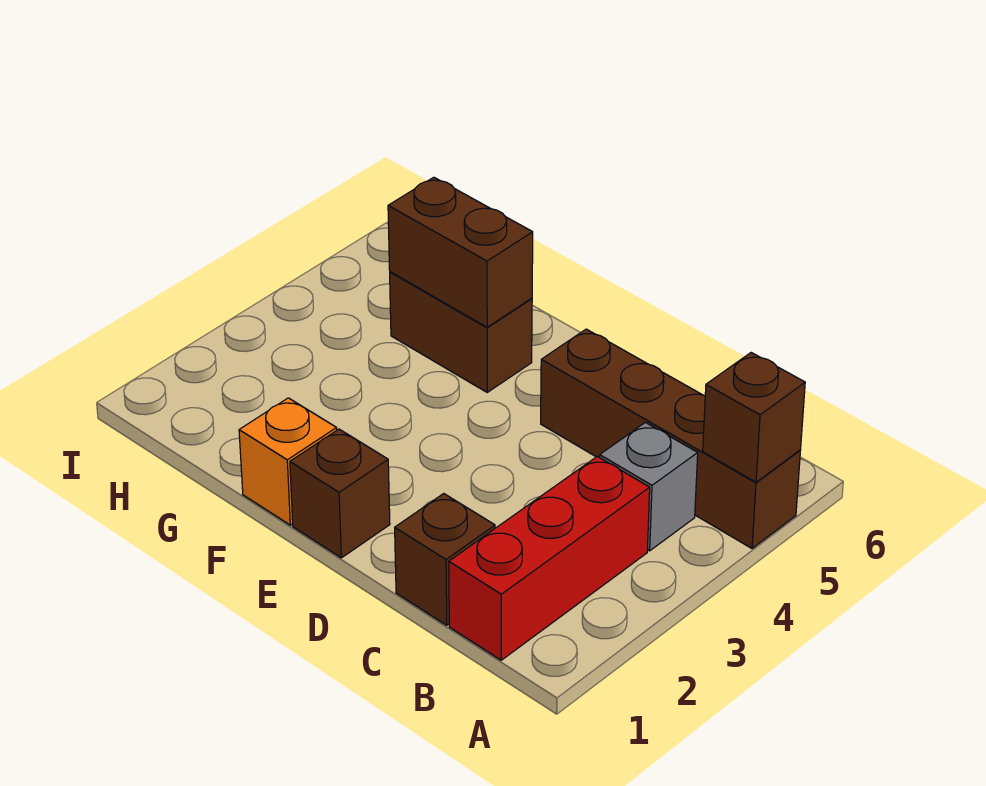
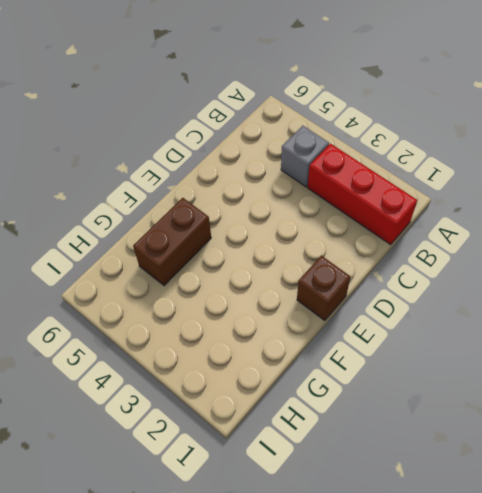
none -> brown 1x4 brick [541,329,800,548]
none -> brown 1x1 brick [395,494,495,625]

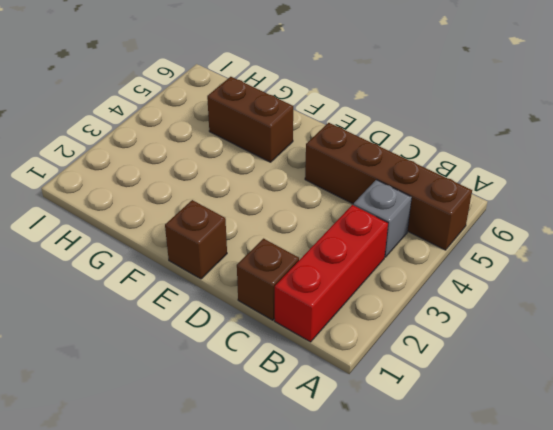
none -> orange 1x1 brick [239,398,337,525]
none -> brown 1x1 brick [703,353,805,482]

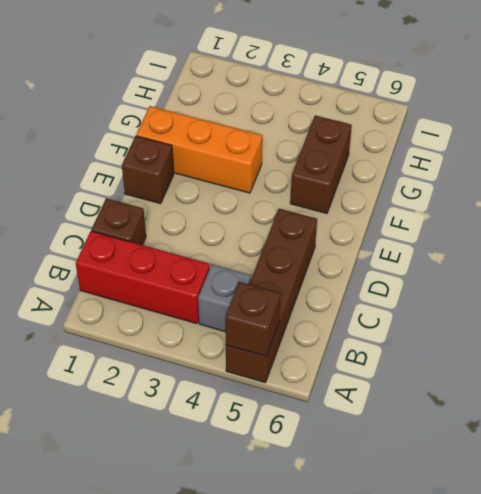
orange 1x3 brick [136,106,262,193] -> orange 1x1 brick [239,398,337,525]
none -> brown 1x2 brick [388,177,533,327]

